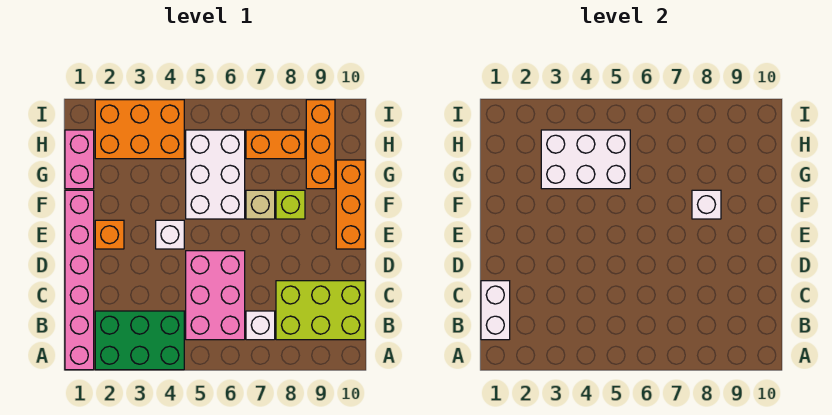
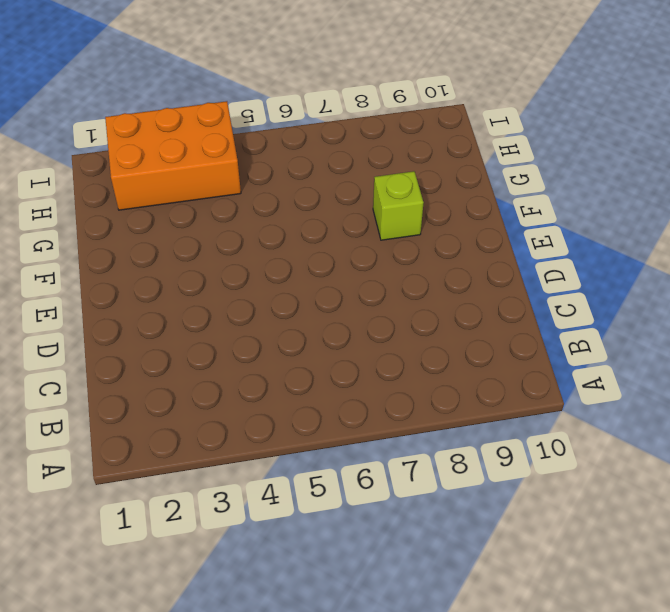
none -> pink 1x6 brick [65,190,94,370]
none -> green 2x3 brick [95,311,184,370]
none -> pink 2x3 brick [186,251,245,340]

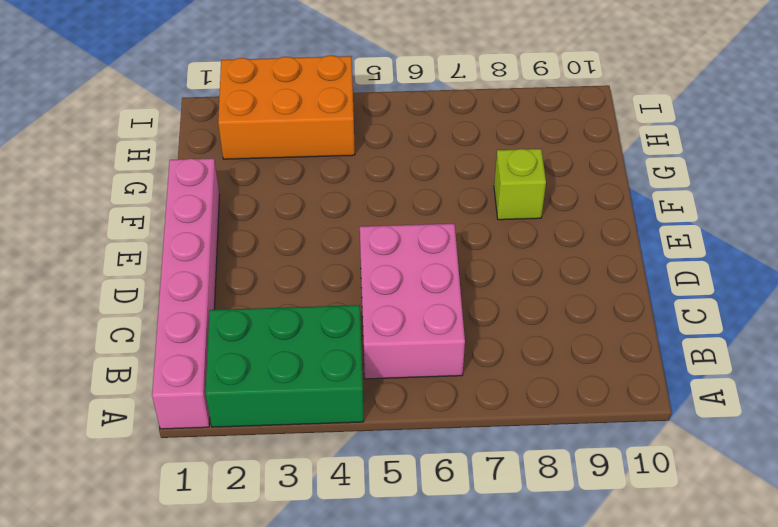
none -> white 1x1 brick [246,311,275,340]
none -> lime 2x3 brick [276,281,365,340]
none -> orange 1x1 brick [95,220,124,249]

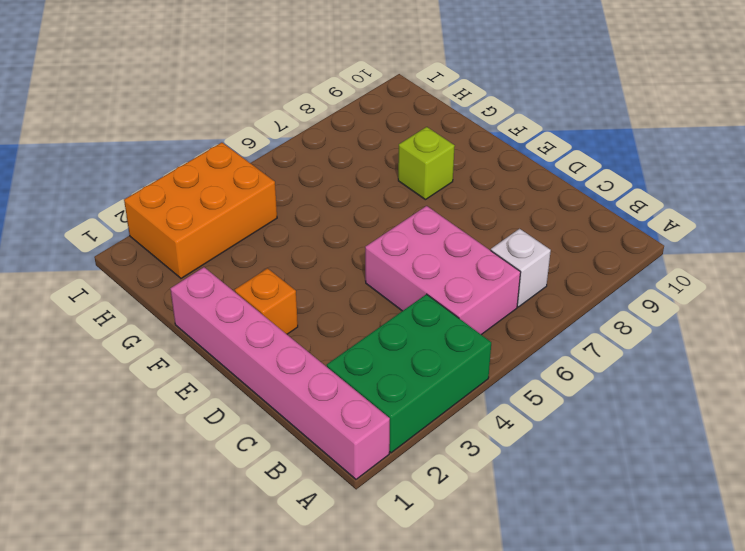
none -> lime 2x3 brick [276,281,365,340]
none -> white 1x1 brick [156,220,184,249]
none -> orange 1x3 brick [336,160,365,249]

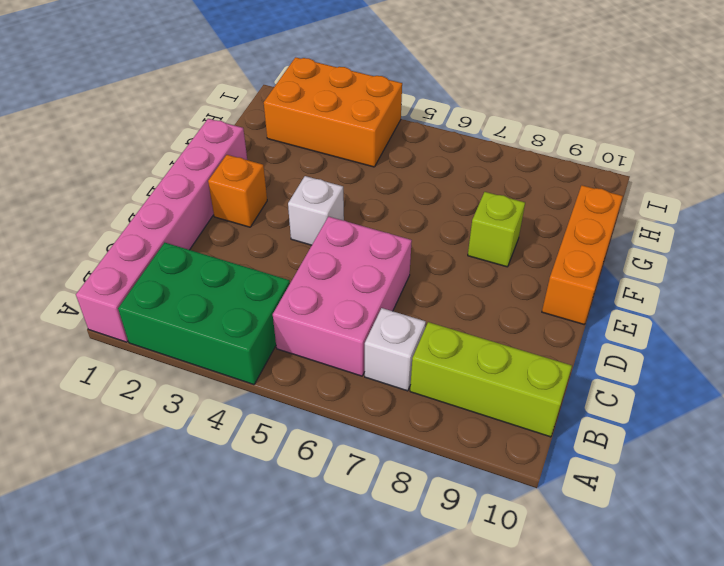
lime 1x3 brick [410,322,572,437] -> lime 2x3 brick [276,281,365,340]
none -> white 2x3 brick [186,130,245,219]
none -> tan 1x1 brick [246,190,275,219]
none -> pink 1x2 brick [65,130,94,189]

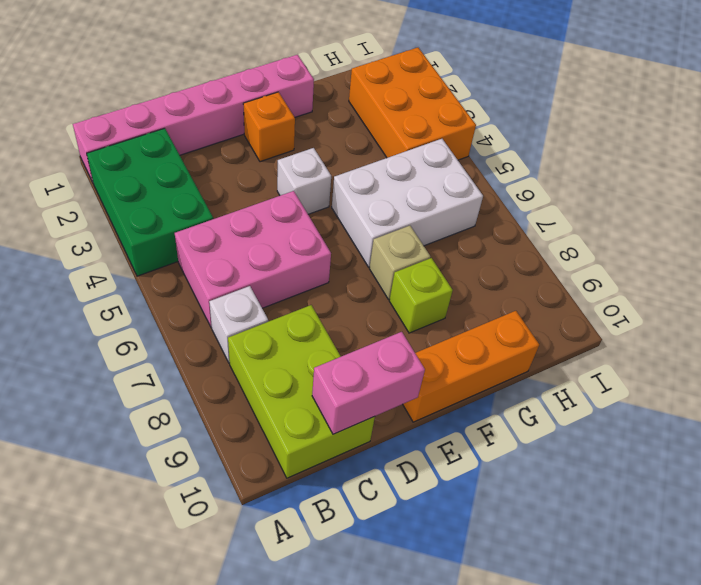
pink 1x2 brick [312,332,425,434] -> pink 1x2 brick moved to [65,130,94,189]
none -> orange 1x3 brick [306,100,335,189]
none -> orange 1x2 brick [246,130,305,159]
none -> white 1x2 brick [481,281,510,340]

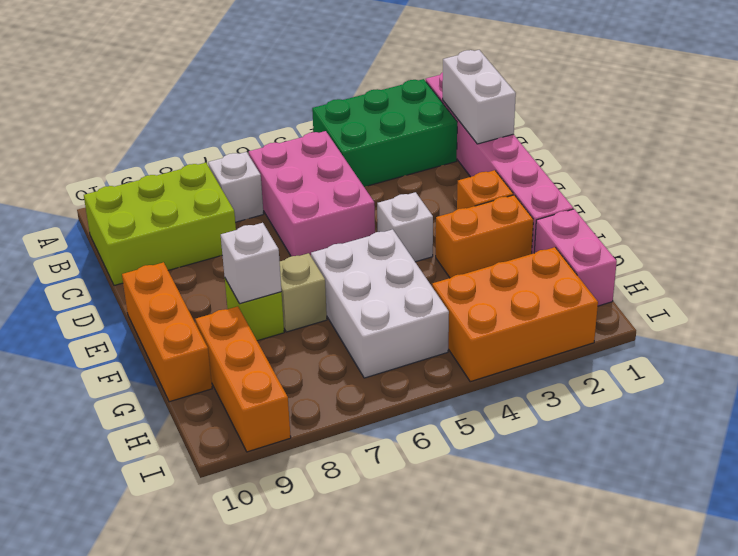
orange 1x2 brick [436,195,533,278] -> orange 1x2 brick moved to [246,130,305,159]
none -> white 2x3 brick [541,130,630,189]

